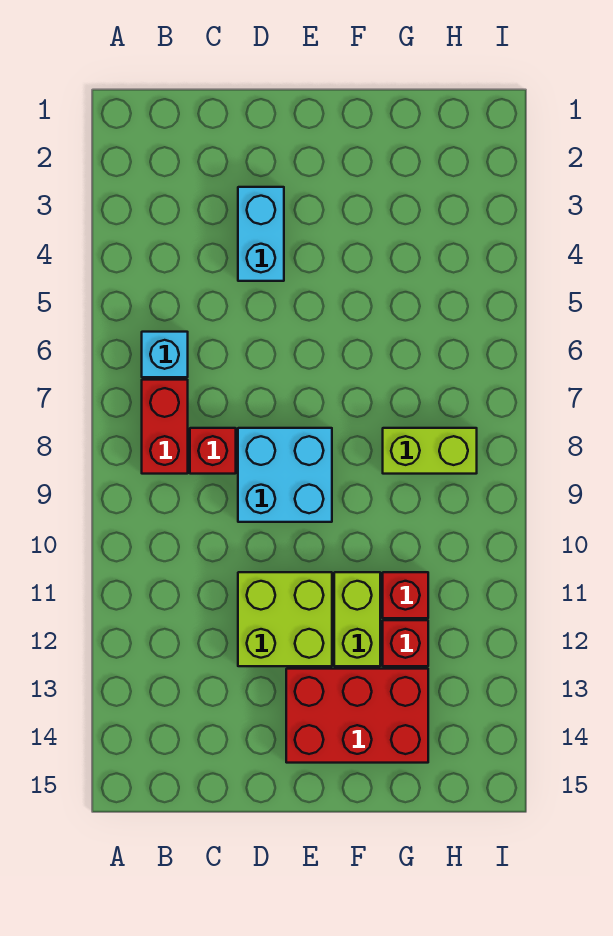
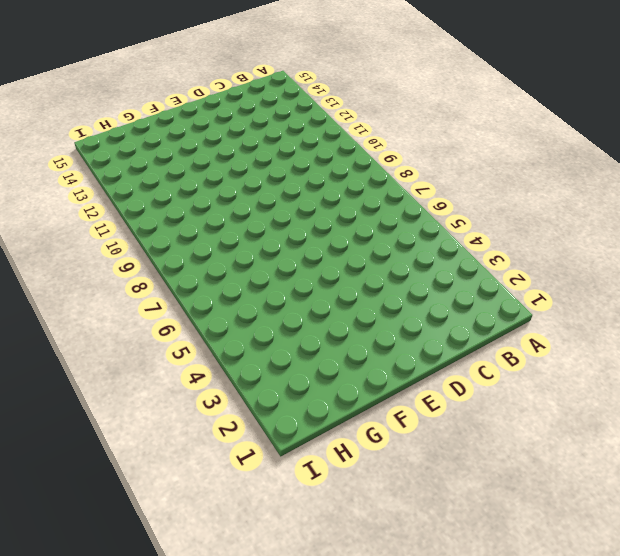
none -> cyan 1x1 brick [142,332,188,377]
none -> red 1x2 brick [142,380,188,474]

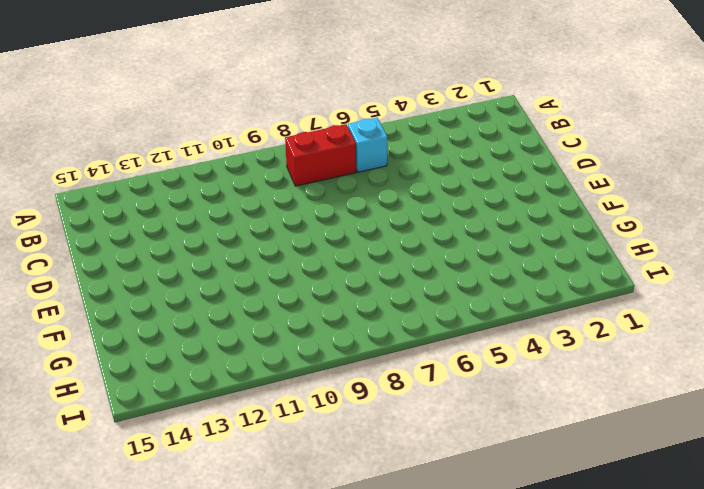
none -> red 1x1 brick [190,428,236,474]
none -> cyan 1x2 brick [238,187,284,281]

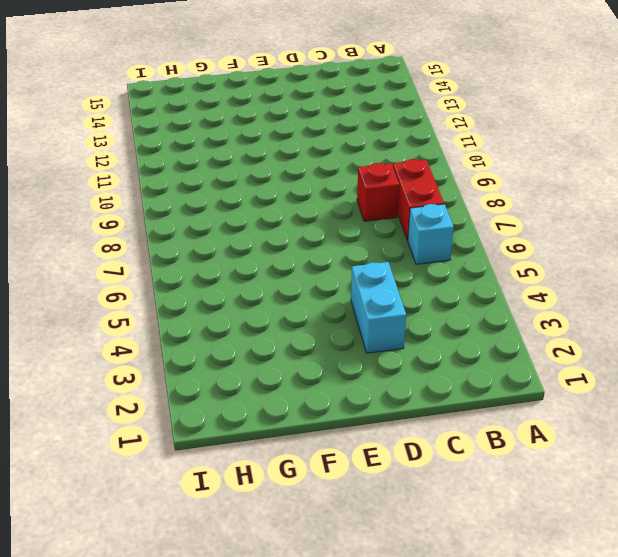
none -> cyan 2x2 brick [238,428,332,522]
none -> lime 2x2 brick [238,572,332,666]

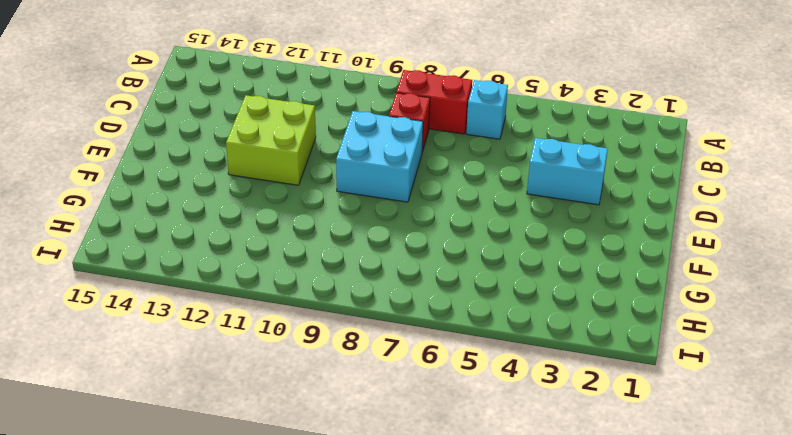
none -> red 2x3 brick [286,669,428,763]
none -> lime 1x2 brick [334,572,380,666]

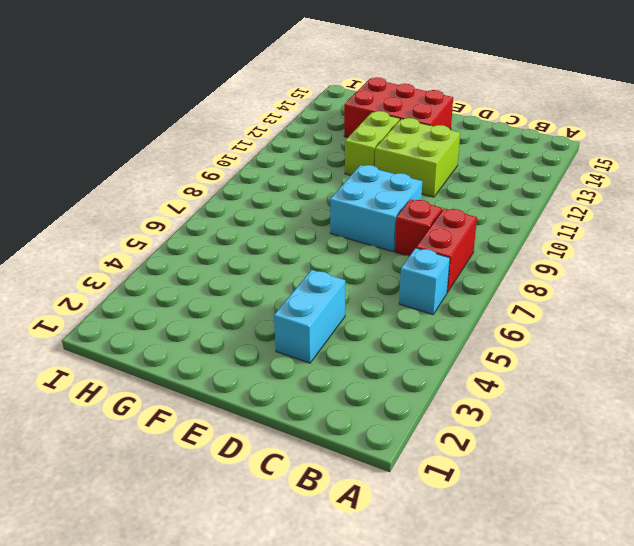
none -> lime 1x2 brick [383,428,477,474]
none -> red 1x1 brick [383,572,428,618]

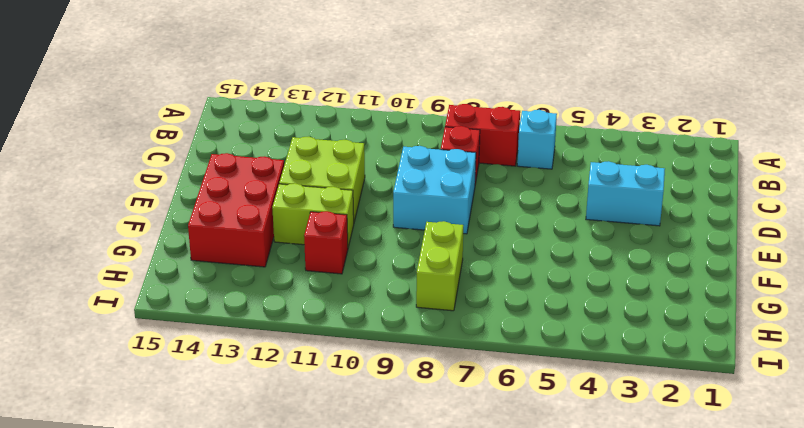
none -> red 1x1 brick [383,620,428,666]

